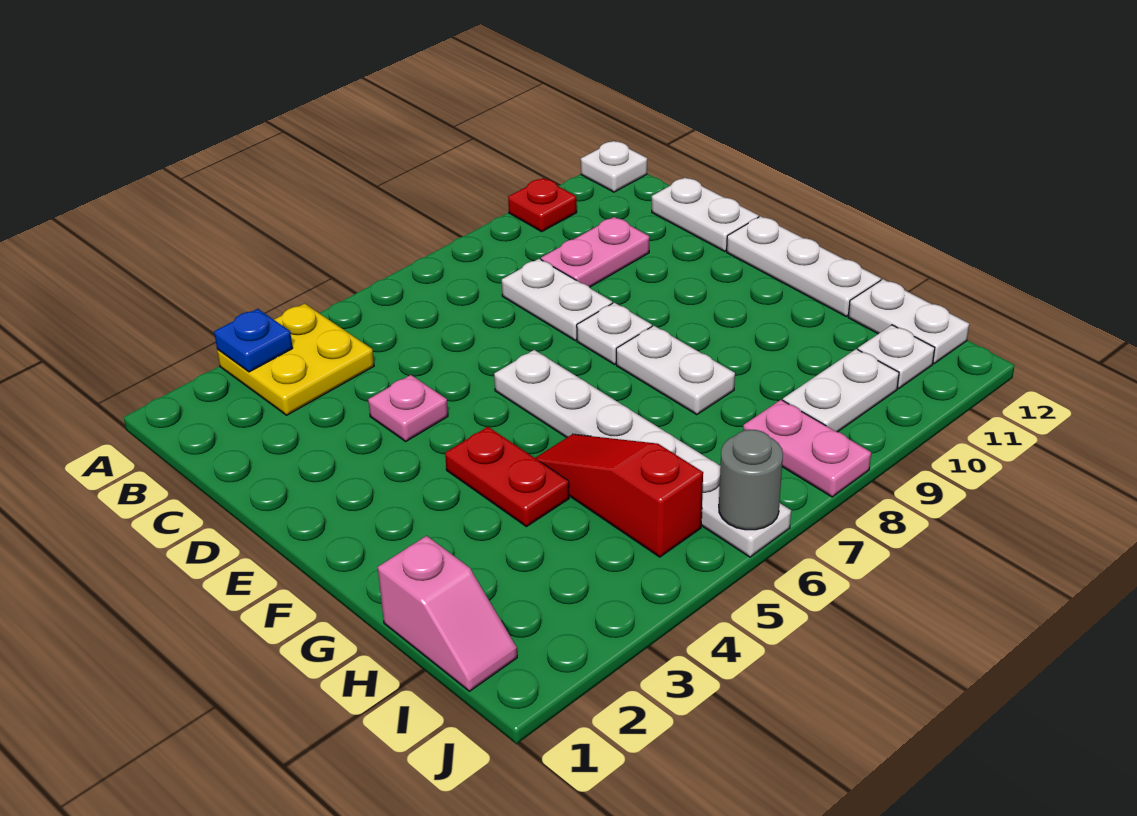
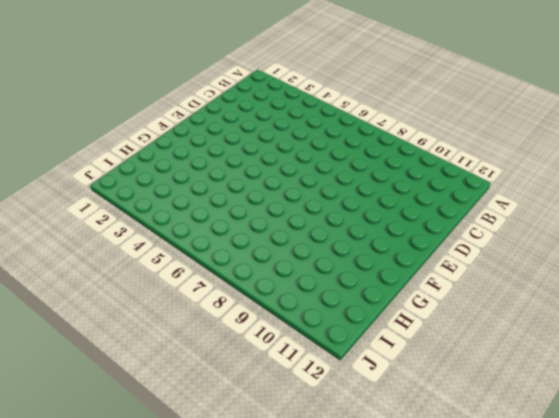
none -> yellow 2x2 plate [217,304,374,415]
none -> red 1x1 plate [508,178,577,232]
none -> white 1x1 plate [581,141,647,192]

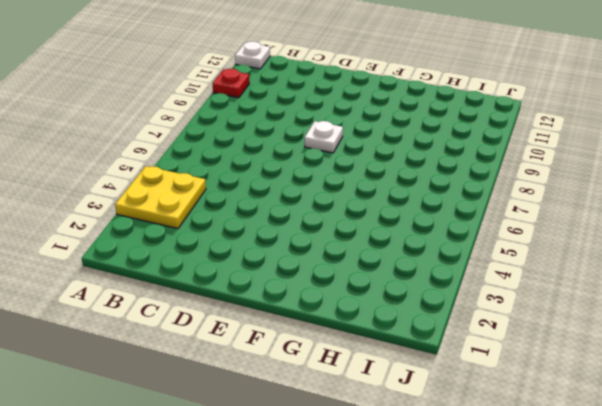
none -> white 1x2 plate [502,259,612,340]
none -> pink 1x2 plate [541,217,649,287]
none -> white 1x2 plate [652,178,759,251]

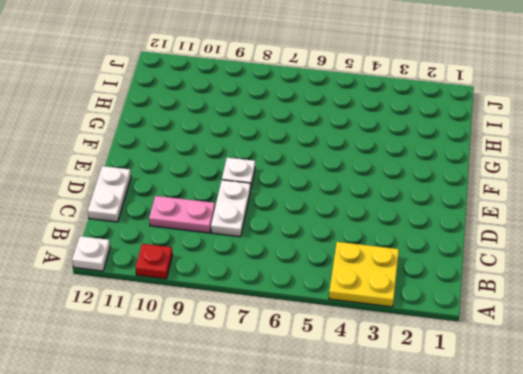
none -> pink 1x1 plate [368,375,448,441]
none -> white 1x6 plate [494,350,791,557]
none -> white 1x3 plate [727,216,881,316]

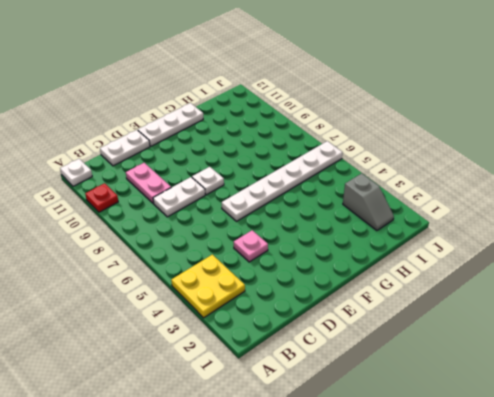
grey 1x2 slope [343,173,394,231] -> none
none -> red 1x2 plate [445,427,569,527]
none -> white 1x2 plate [616,326,735,415]
none -> red 1x3 slope [535,434,703,557]

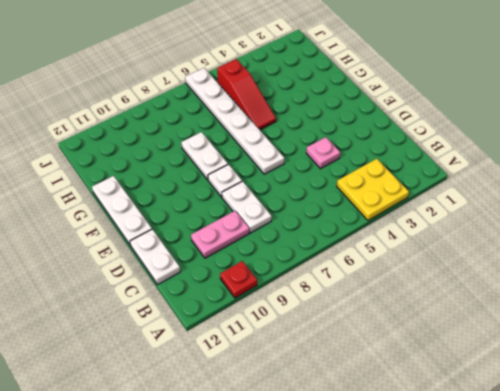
none -> white 1x1 plate [581,141,647,192]
none -> red 1x2 plate [445,427,569,527]
none -> pink 1x2 slope [378,536,517,691]

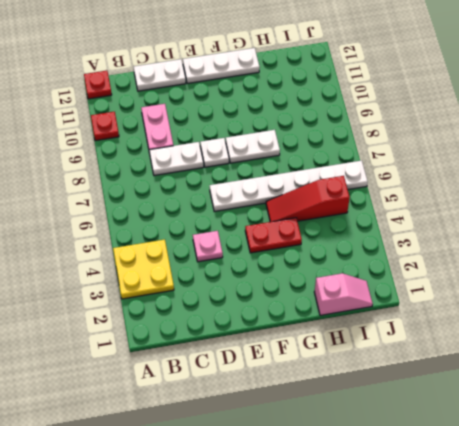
red 1x1 plate [84,71,112,99] -> white 1x1 plate [581,141,647,192]
none -> white 1x2 plate [848,279,969,363]
none -> pink 1x2 plate [743,400,871,497]
none -> white 1x2 plate [783,349,899,432]

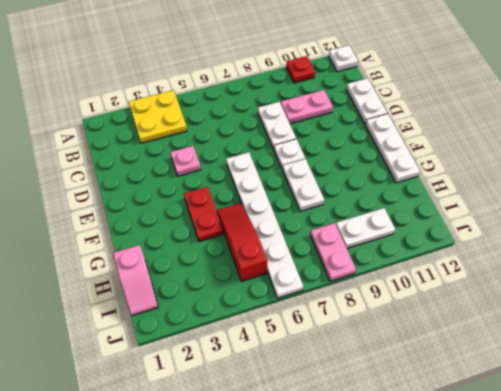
none -> white 1x2 plate [848,279,969,363]
none -> white 1x1 plate [858,325,935,389]
none -> blue 1x1 plate [214,309,293,372]

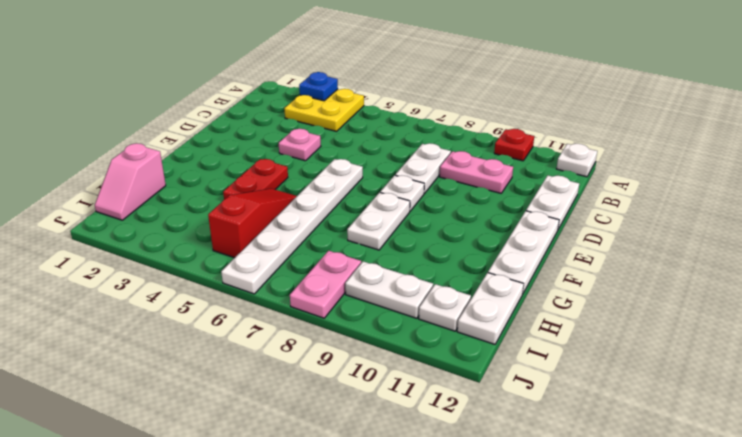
none -> grey 1x1 round brick [719,430,783,530]

